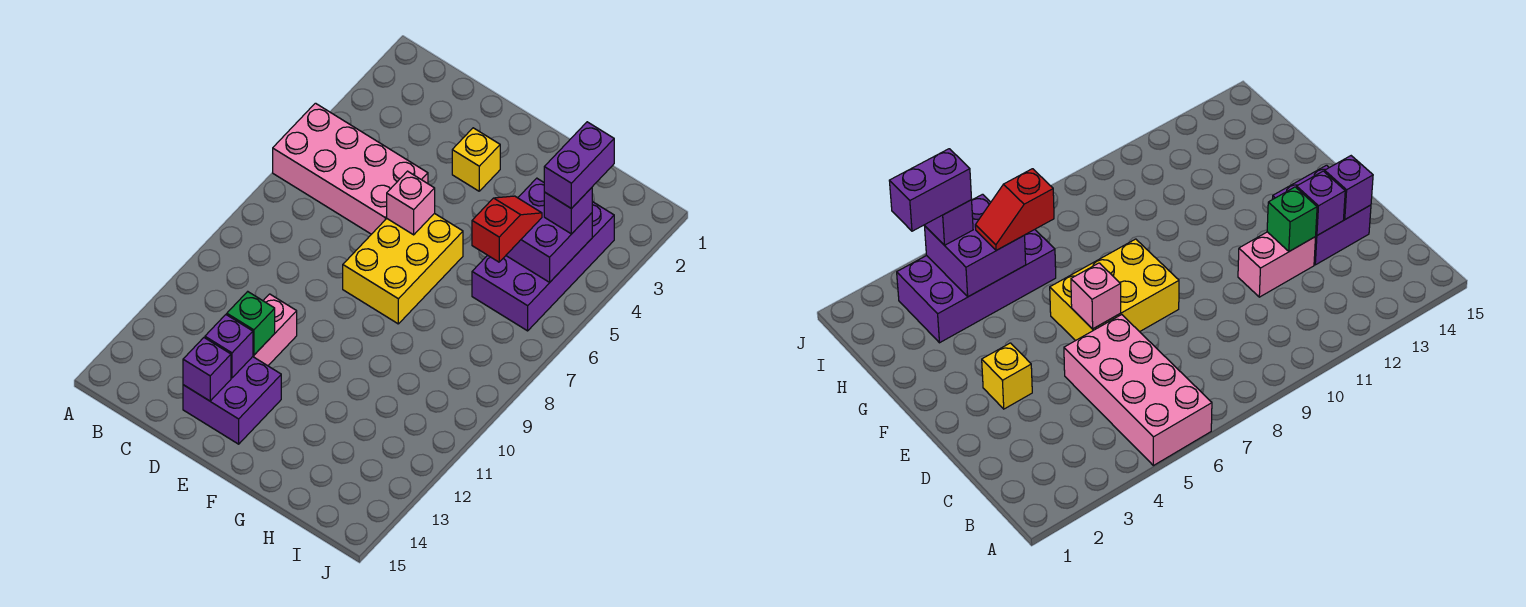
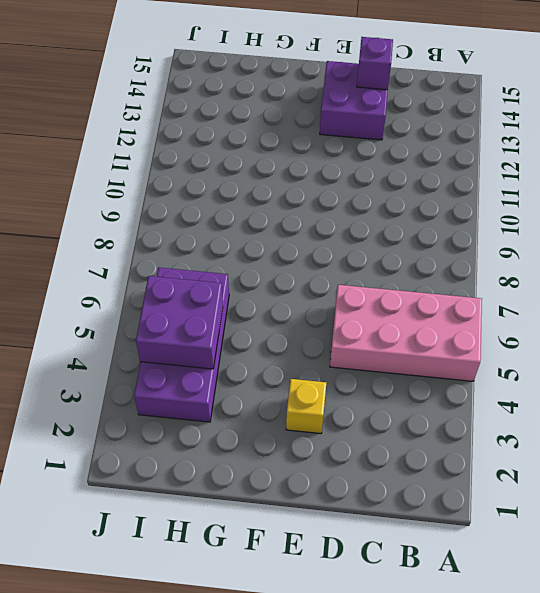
none -> pink 1x2 brick [253,294,297,366]
none -> yellow 2x3 brick [343,213,463,324]
none -> green 1x1 brick [227,292,275,355]

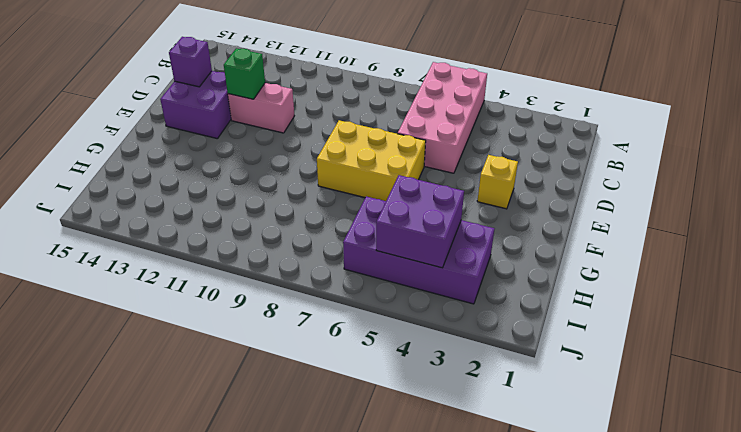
none -> purple 1x1 brick [205,315,253,378]
none -> pink 1x1 brick [387,171,435,235]
none -> red 1x2 slope [472,196,542,262]

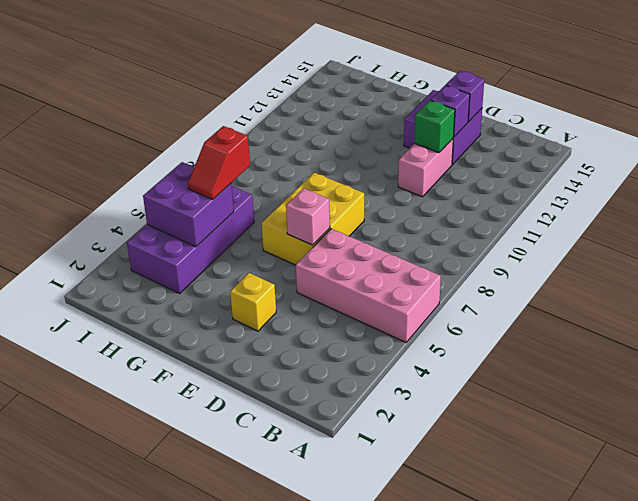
none -> purple 1x1 brick [544,188,592,234]
none -> purple 1x2 brick [544,122,614,209]

